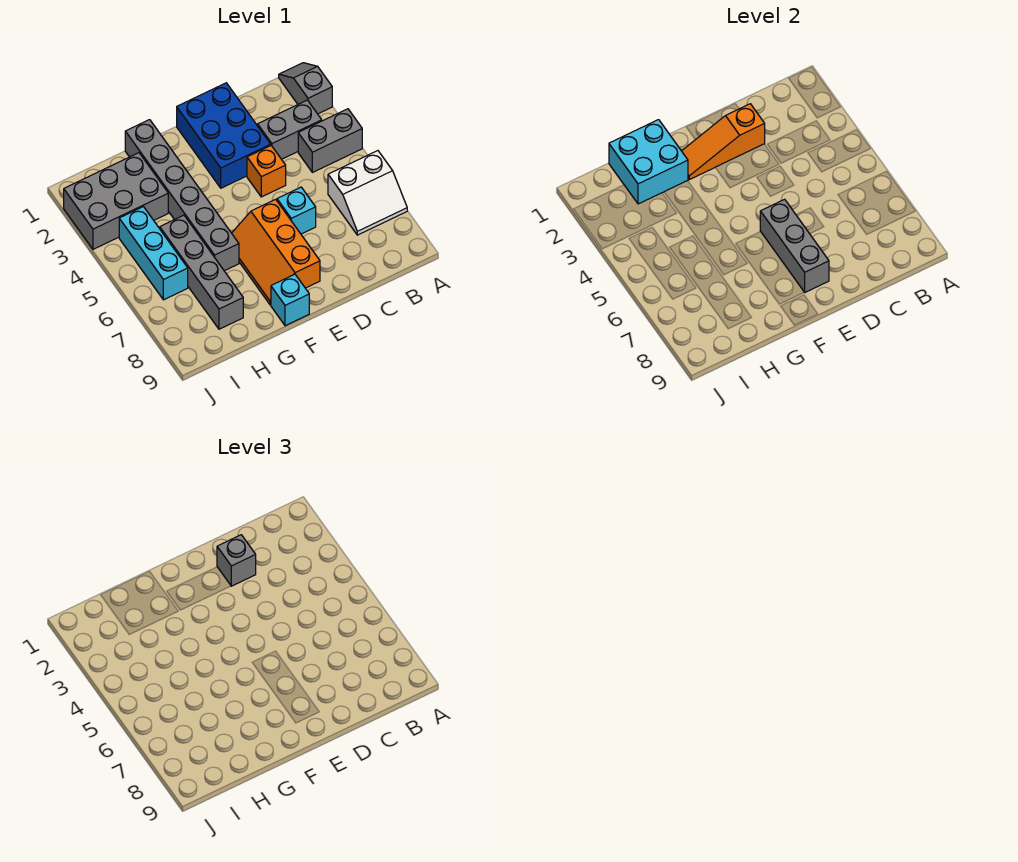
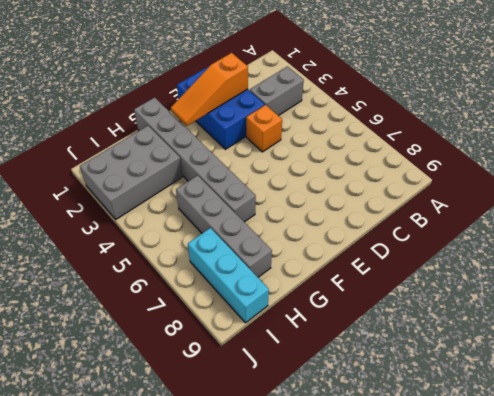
cyan 1x3 brick [188,228,269,323] -> cyan 1x3 brick moved to [119,207,188,300]
none -> grey 1x2 slope [279,63,332,114]
none -> grey 1x2 brick [298,109,362,172]
none -> white 2x2 slope [328,151,407,235]

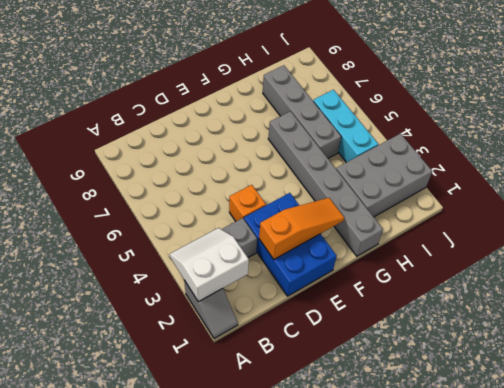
white 2x2 slope [169,228,249,302] -> white 2x2 slope moved to [328,151,407,235]
none -> grey 1x2 brick [298,109,362,172]
none -> cyan 1x1 brick [277,187,316,234]
none -> orange 2x3 slope [232,199,320,305]

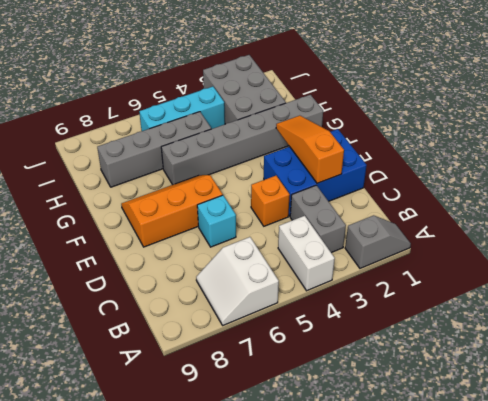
white 1x2 brick [278,216,335,291] -> grey 1x2 brick [298,109,362,172]
none -> cyan 1x1 brick [271,274,309,326]
none -> grey 1x3 brick [760,199,829,292]
none -> cyan 2x2 brick [609,120,688,204]

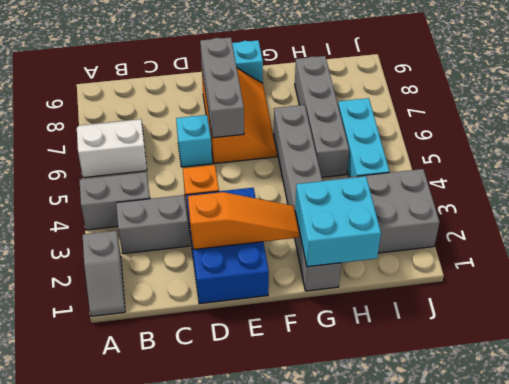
none -> grey 1x1 brick [217,535,256,586]

